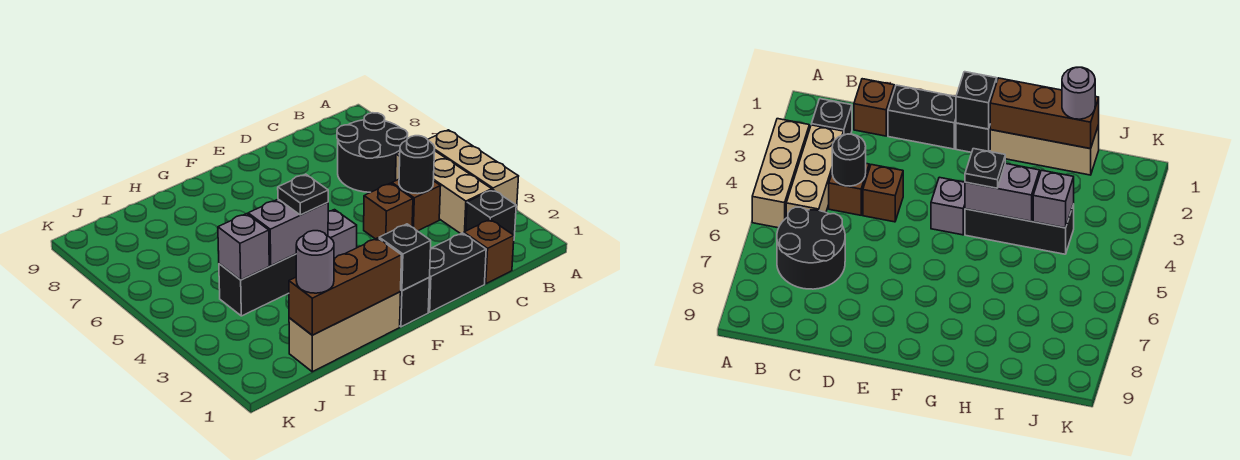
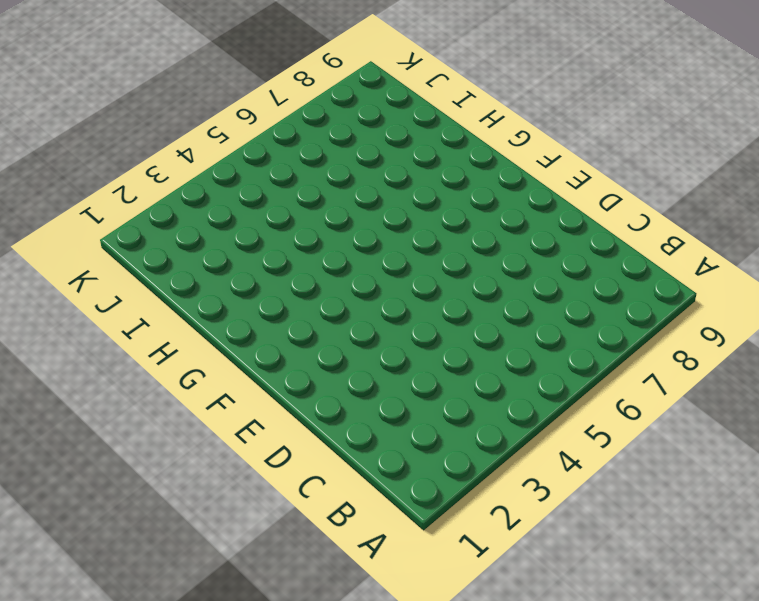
none -> tan 1x3 brick [427,130,519,211]
none -> black 1x1 brick [466,190,516,236]
none -> tan 1x3 brick [396,151,492,234]

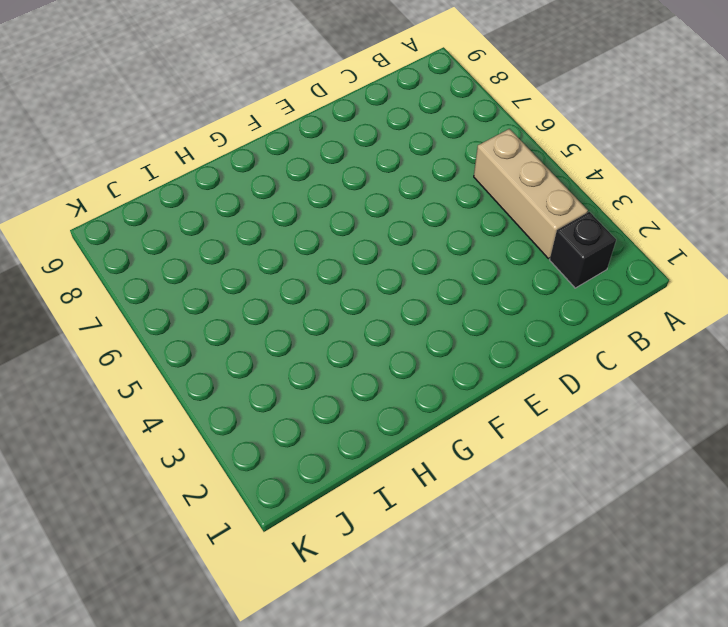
none -> tan 1x3 brick [427,130,519,211]
none -> black 2x2 round brick [337,113,408,192]
none -> brown 1x1 brick [464,219,514,284]

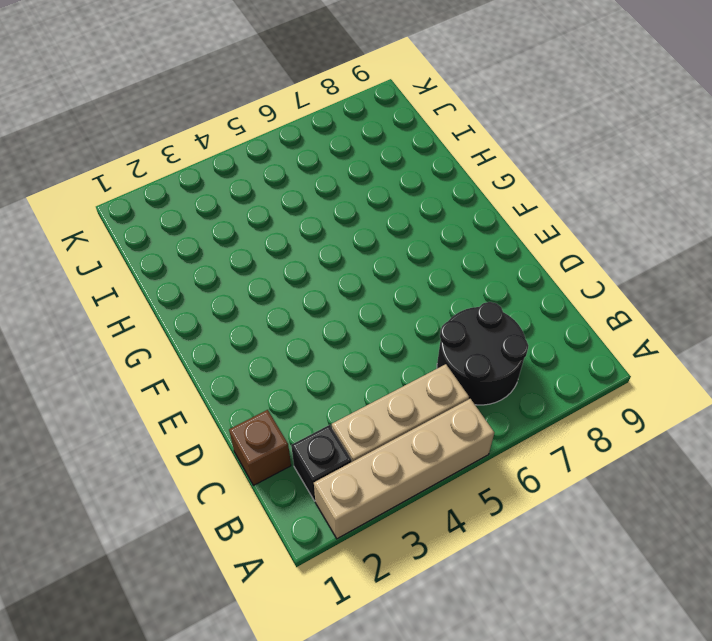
tan 1x4 brick [314,399,494,539] -> tan 1x3 brick [427,130,519,211]
none -> brown 1x1 brick [392,179,441,231]
none -> black 1x2 brick [428,233,486,312]
none -> brown 1x1 brick [364,183,413,239]

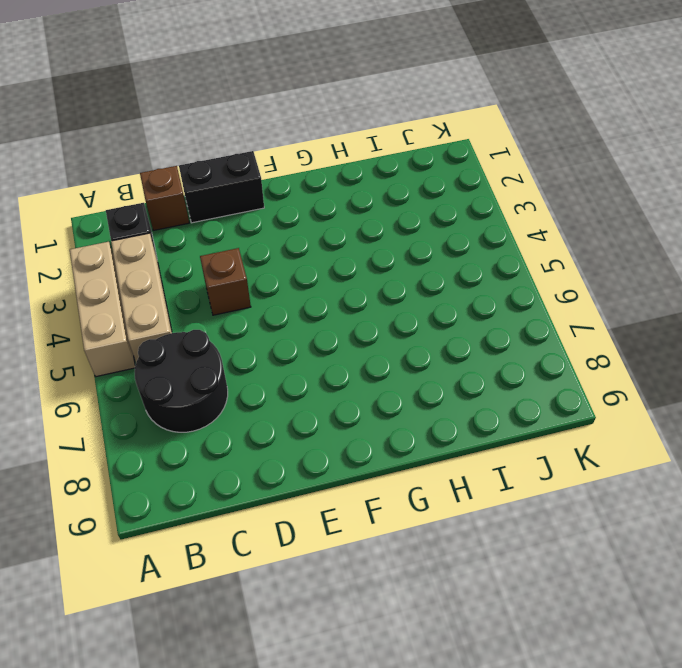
none -> brown 1x1 brick [392,179,441,231]
none -> black 1x1 brick [400,278,430,327]
none -> grey 1x1 brick [328,210,357,259]

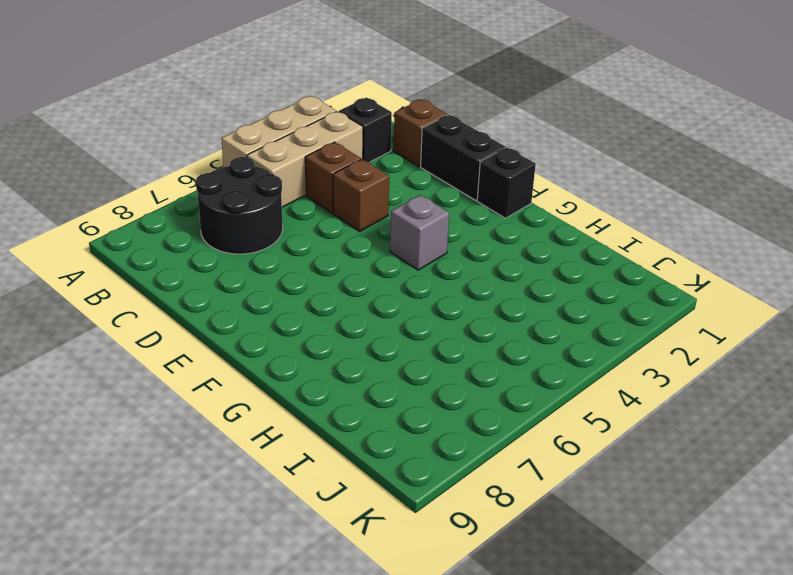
none -> tan 1x3 brick [289,292,401,372]
none -> black 1x3 brick [219,254,296,316]
none -> black 1x1 round brick [399,136,435,194]

